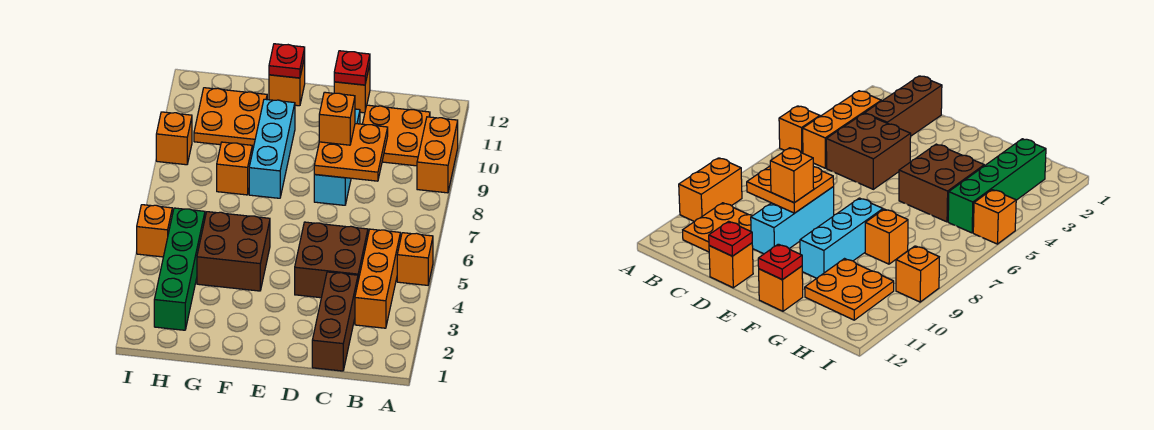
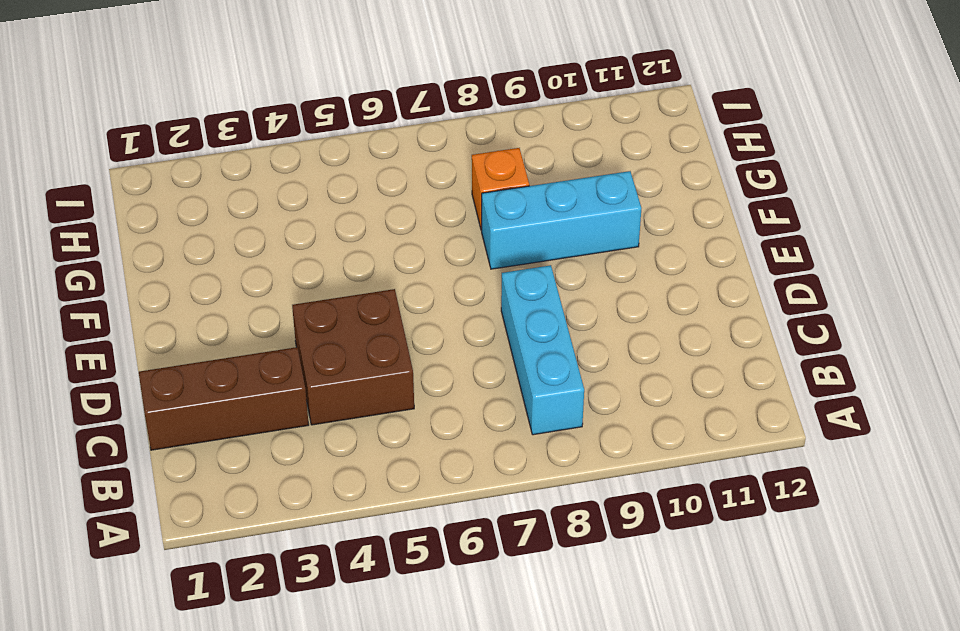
cyan 1x3 brick [501,265,584,435] -> cyan 1x3 brick turned to [314,109,360,205]
none -> orange 1x1 brick [397,233,433,285]
none -> orange 1x2 brick [417,117,458,193]
none -> orange 1x3 brick [355,229,400,328]

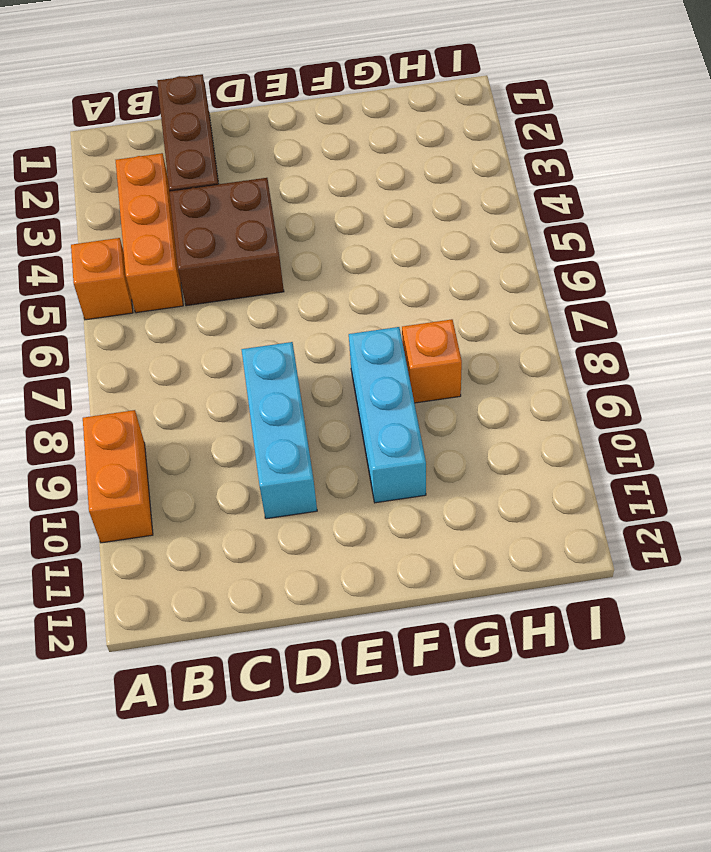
none -> orange 2x2 plate [363,105,430,166]
none -> orange 1x1 brick [334,65,370,113]
none -> brown 2x2 brick [197,212,270,291]

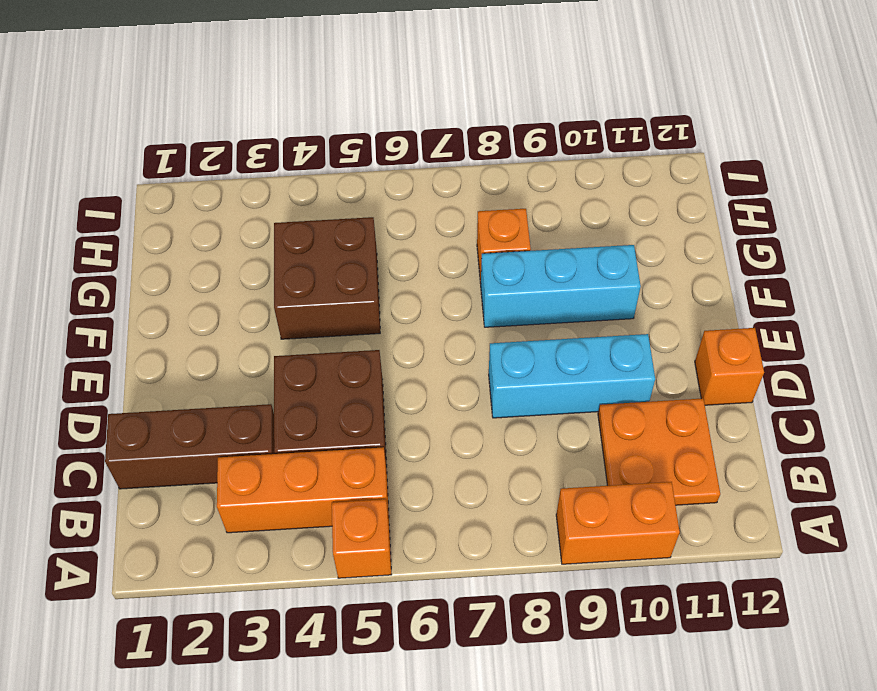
none -> orange 1x1 brick [269,58,305,106]
none -> orange 2x2 plate [194,88,267,148]
none -> green 1x4 brick [154,208,205,330]

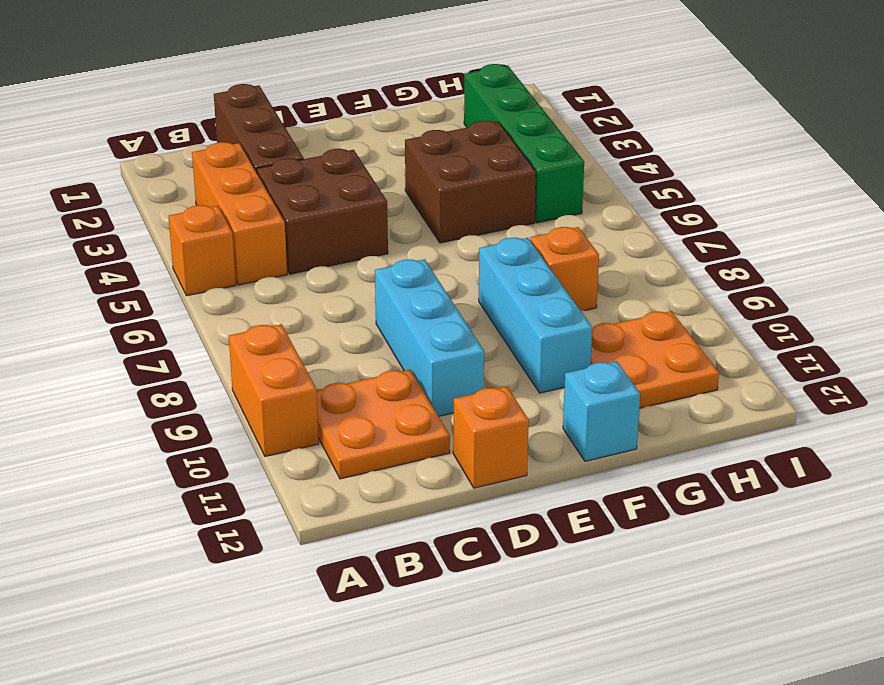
cyan 1x1 brick [563,361,640,461] -> orange 1x1 brick [269,58,305,106]
none -> orange 1x1 brick [137,205,172,257]
none -> orange 1x1 brick [156,112,192,165]
none -> orange 2x2 plate [314,124,388,181]

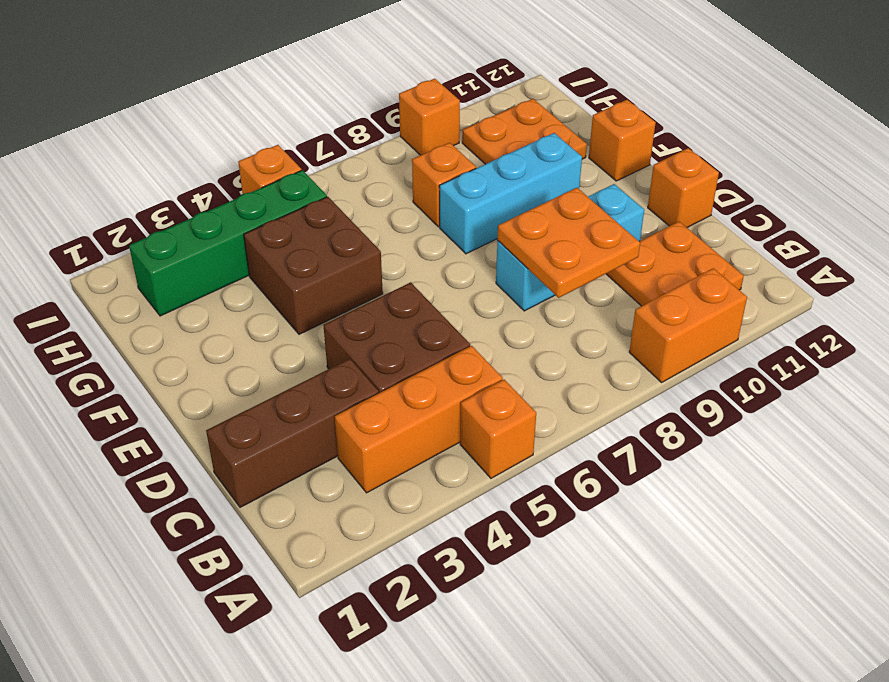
none -> red 1x1 plate [334,51,370,85]
none -> red 1x1 plate [269,44,305,78]
none -> orange 1x1 brick [319,92,355,145]

